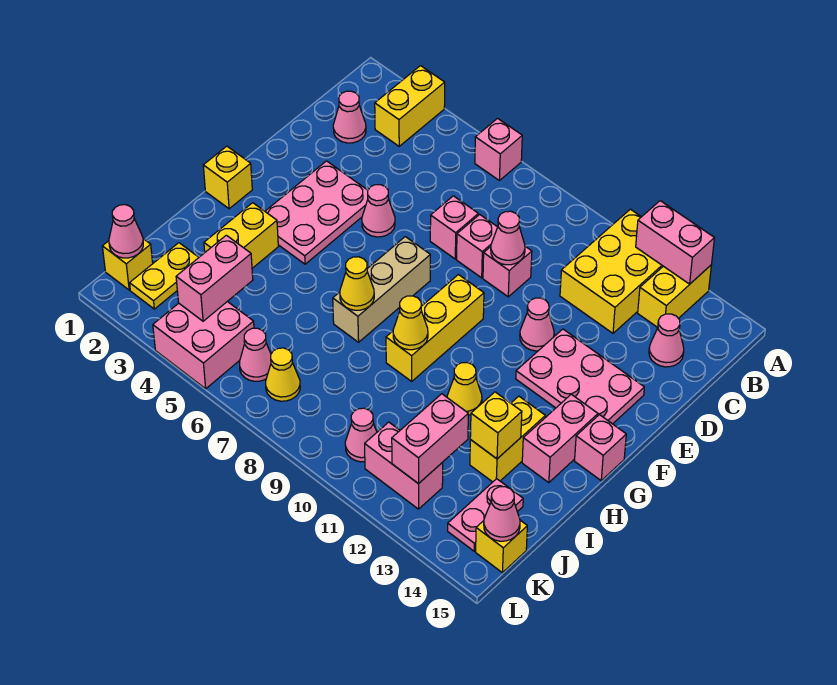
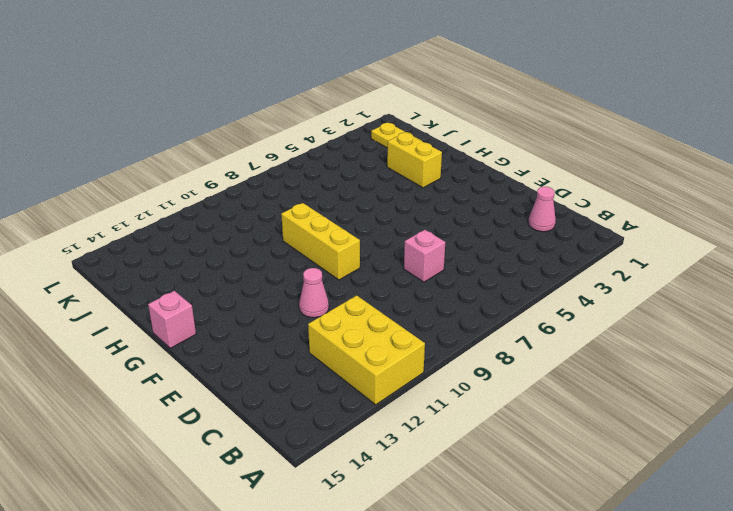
none -> yellow 1x2 brick [375,66,445,146]
none -> pink 1x1 brick [475,118,522,180]
none -> yellow 1x2 brick [638,265,711,327]
none -> pink 1x1 cone [649,314,684,367]

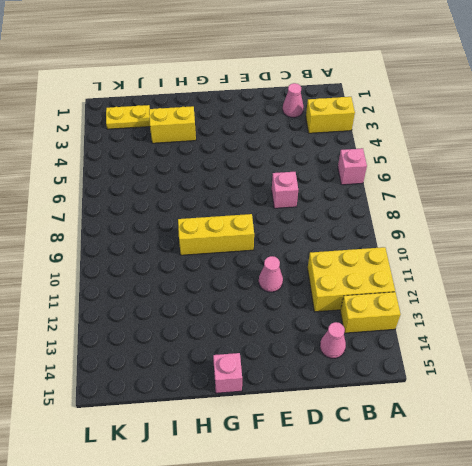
none -> pink 1x1 brick [457,214,497,278]
none -> pink 1x1 brick [483,246,532,297]
none -> pink 2x3 plate [265,161,368,264]
none -> pink 1x1 cone [362,185,395,237]

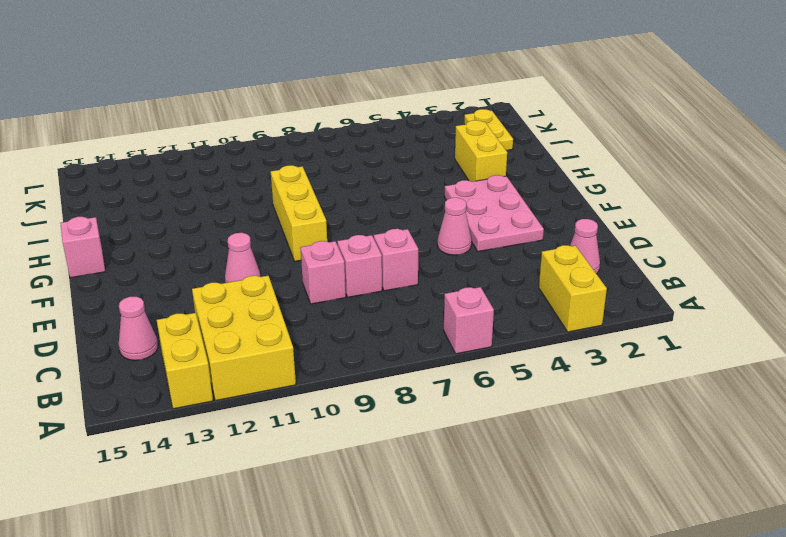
none -> pink 2x3 plate [516,329,644,424]
none -> tan 1x3 brick [333,237,430,342]
none -> yellow 1x1 brick [203,146,252,209]
none -> pink 1x2 brick [522,394,598,483]

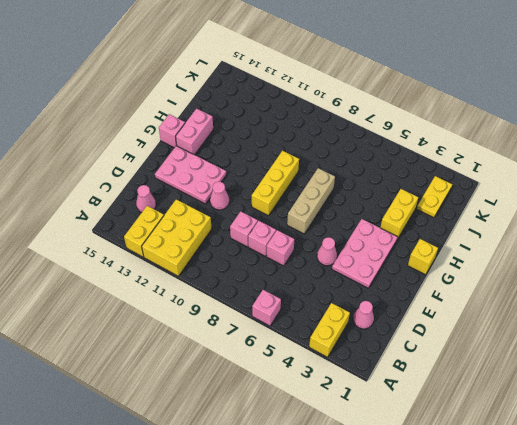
none -> yellow 1x1 cone [447,363,482,415]
none -> yellow 1x2 brick [470,396,545,482]
none -> pink 1x2 plate [448,479,523,551]
none -> yellow 1x1 brick [102,239,153,290]

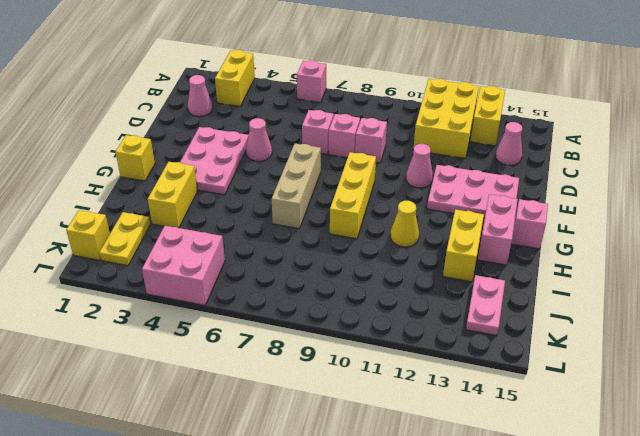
none -> pink 1x1 cone [239,328,271,381]
none -> yellow 1x1 cone [266,348,300,401]
none -> pink 1x1 cone [345,408,377,462]
none -> pink 1x2 brick [365,422,443,509]

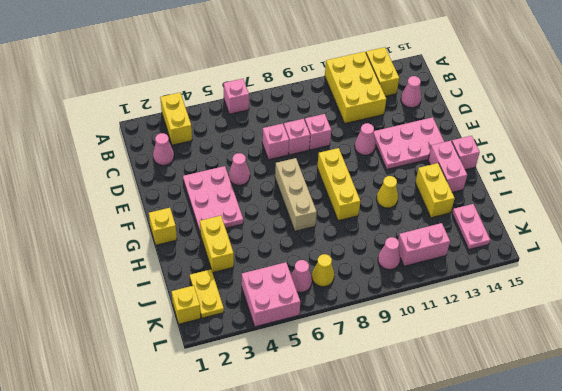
none -> yellow 1x1 brick [476,520,527,573]
none -> pink 1x2 brick [636,201,714,284]
none -> pink 1x1 cone [491,211,525,265]
none -> yellow 1x1 cone [340,257,374,310]

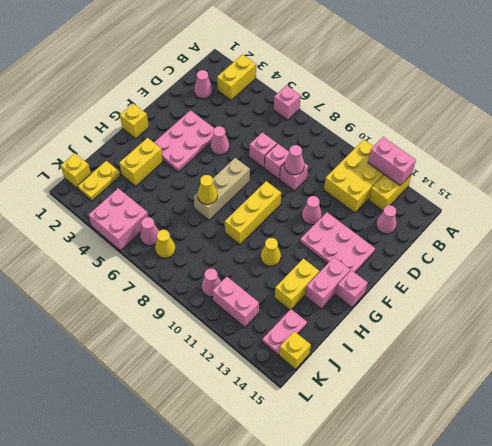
none -> yellow 1x1 cone [393,296,428,350]
none -> yellow 1x1 brick [470,392,522,459]
none -> pink 1x2 brick [176,235,253,321]
none -> pink 1x2 brick [392,394,468,484]

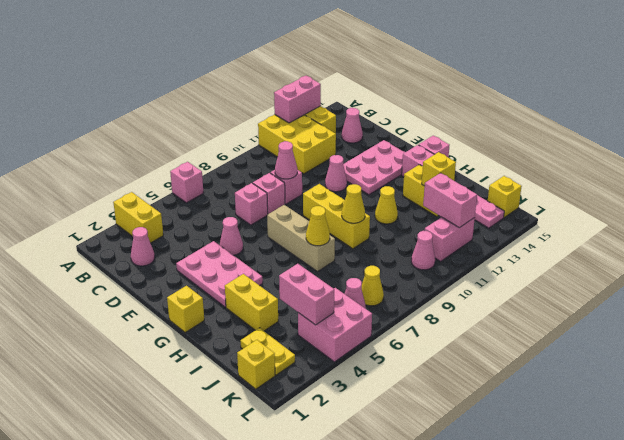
none -> pink 1x1 cone [109,205,143,258]
none -> pink 1x1 cone [484,487,520,541]

